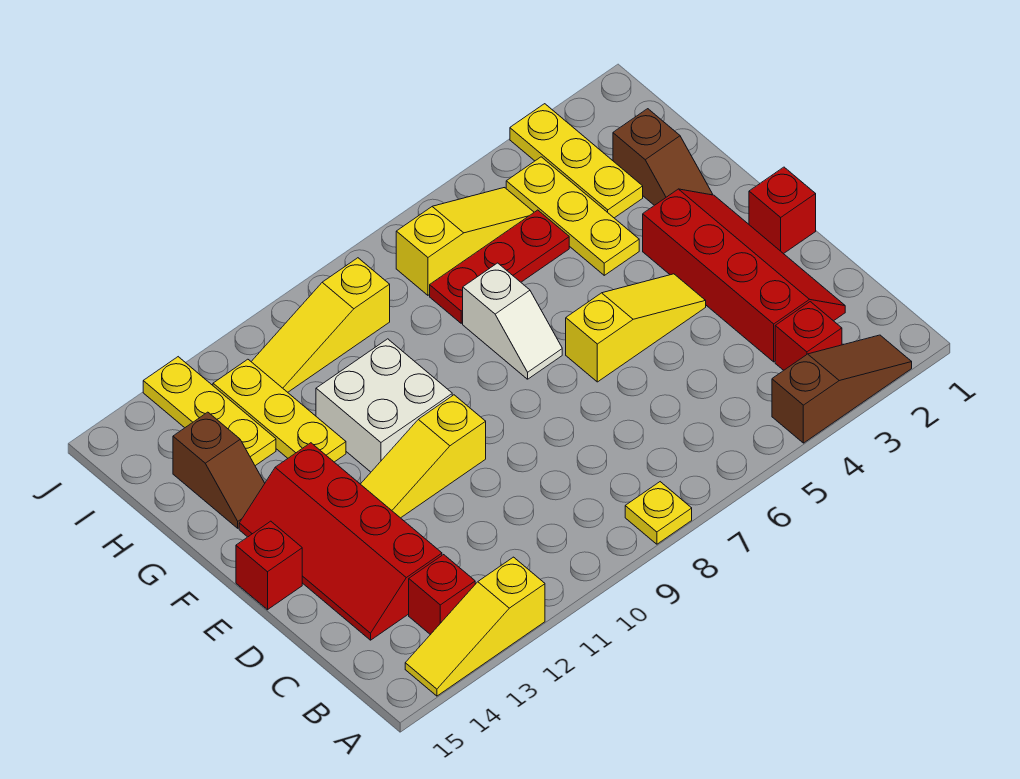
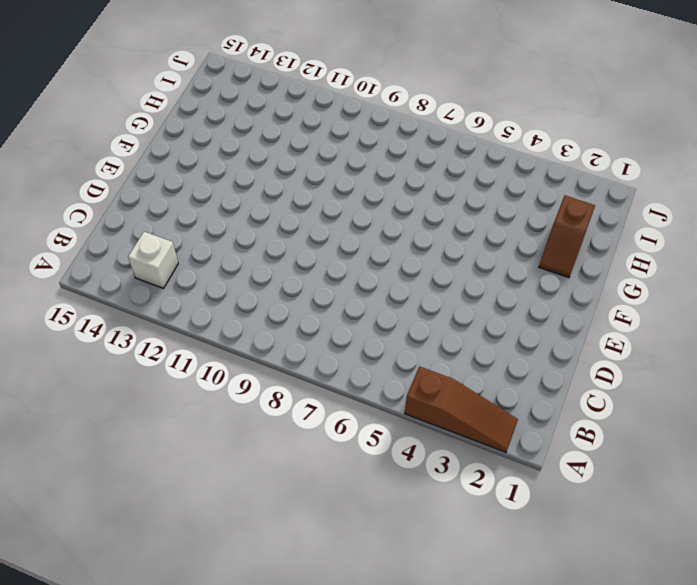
white 1x1 brick [128,232,178,288] -> red 1x1 brick [409,555,475,635]
none -> yellow 1x1 plate [625,482,692,544]
none -> yellow 1x3 slope [405,557,545,696]
none -> red 1x1 brick [775,302,842,370]

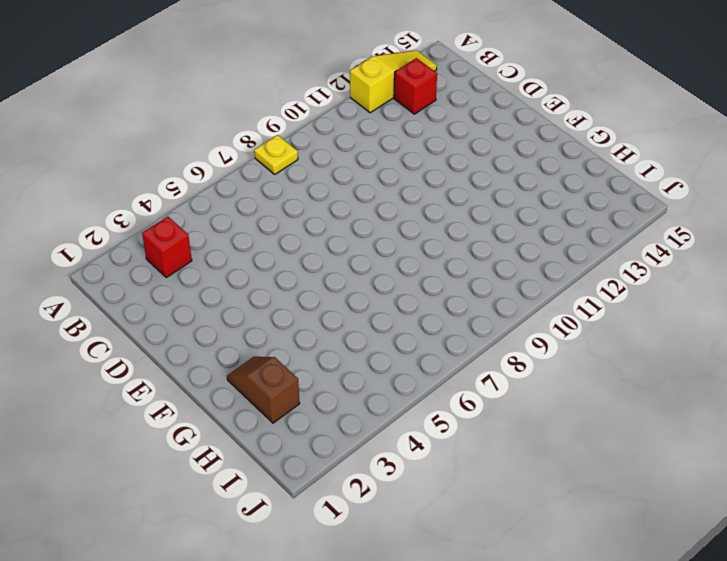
none -> brown 1x3 slope [772,335,912,443]
none -> red 2x4 slope [643,189,845,362]
none -> red 2x4 slope [239,443,442,640]

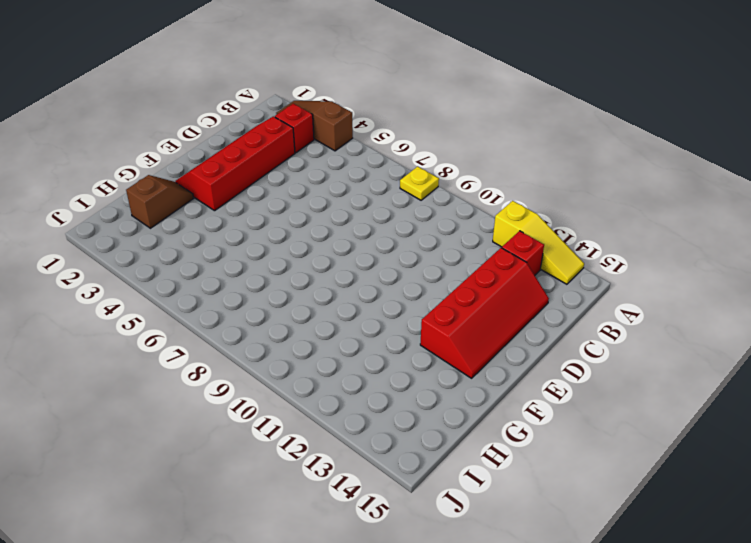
none -> red 1x1 brick [749,167,816,254]
none -> yellow 1x3 slope [566,274,706,382]
none -> yellow 1x3 slope [361,395,486,518]

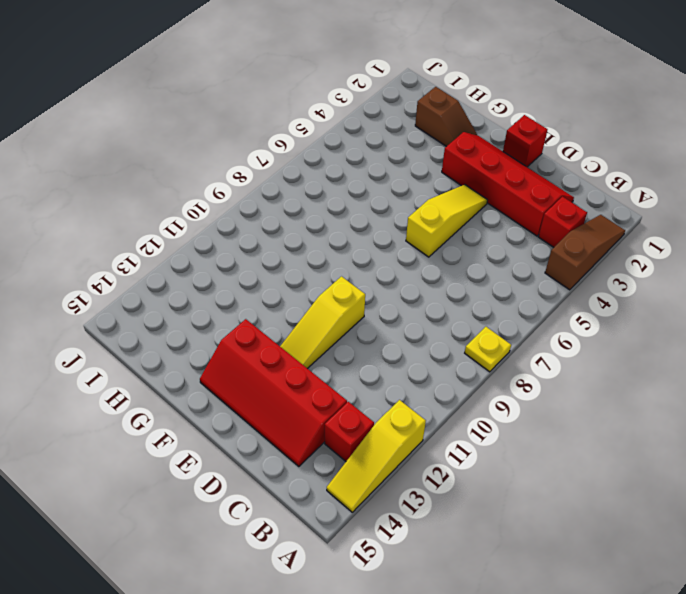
none -> red 1x1 brick [236,521,302,610]
none -> white 1x2 slope [463,263,562,379]
none -> white 2x2 brick [316,339,452,472]

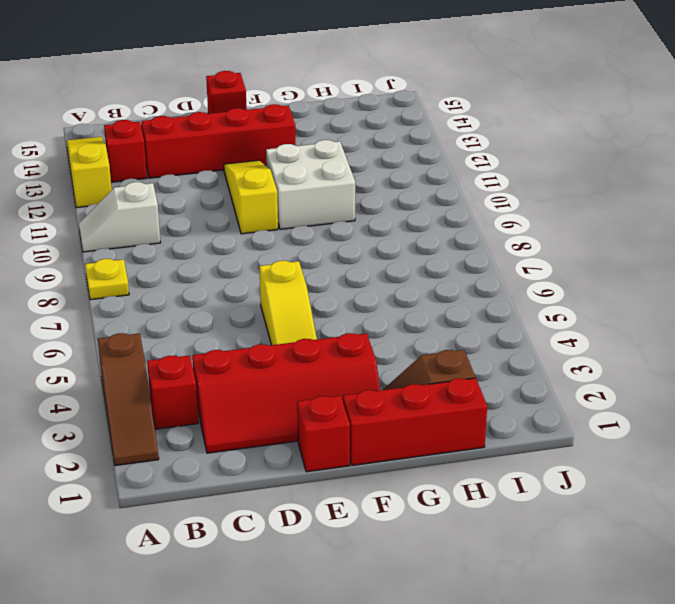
white 1x2 slope [79,182,161,252] -> white 1x2 slope moved to [463,263,562,379]
red 1x3 brick [343,378,487,466] -> none
none -> yellow 1x3 plate [506,157,639,275]
none -> yellow 1x3 plate [213,359,346,462]
none -> brown 1x2 slope [173,412,265,528]

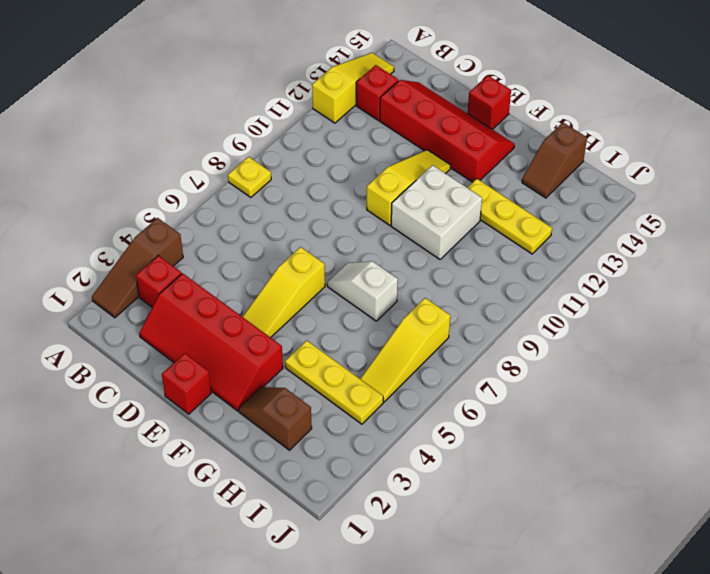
brown 1x2 slope [522,122,587,198] -> brown 1x2 slope turned to [173,412,265,528]
none -> yellow 1x3 plate [510,104,643,218]
none -> red 1x3 plate [430,210,569,323]
none -> yellow 1x3 plate [143,357,276,466]

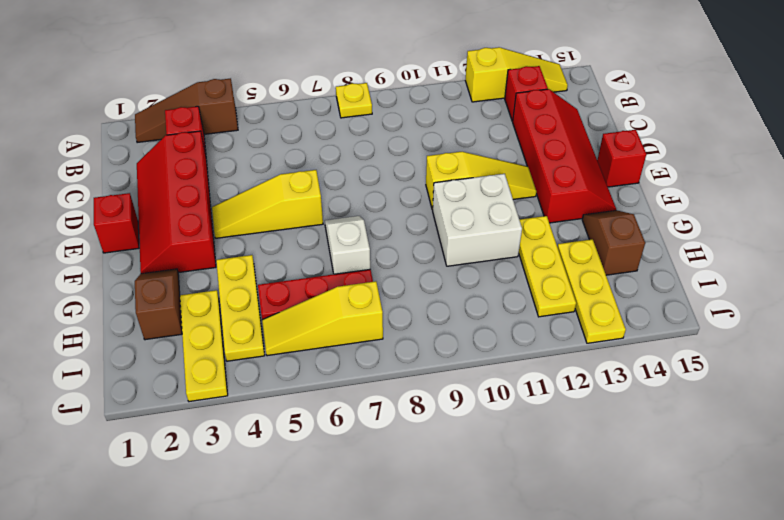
none -> yellow 1x3 slope [251,258,390,392]

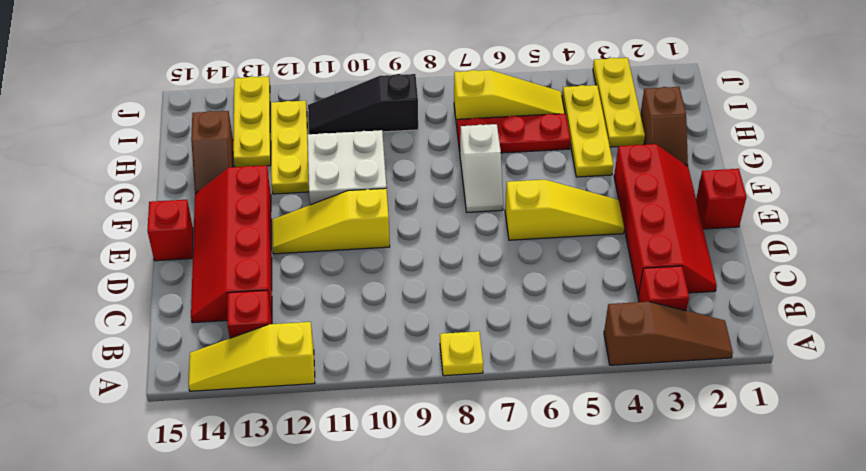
black 1x3 slope [308,74,418,134] -> yellow 1x3 slope [251,258,390,392]

